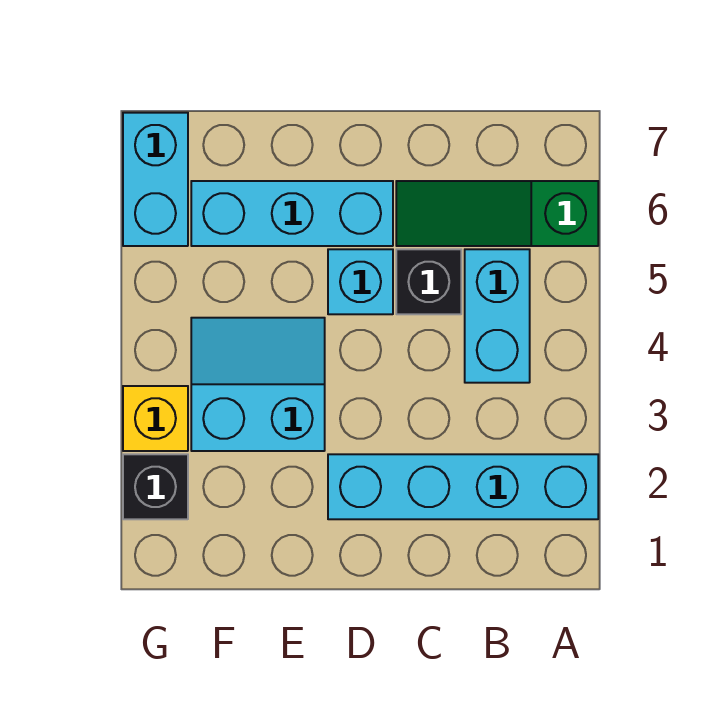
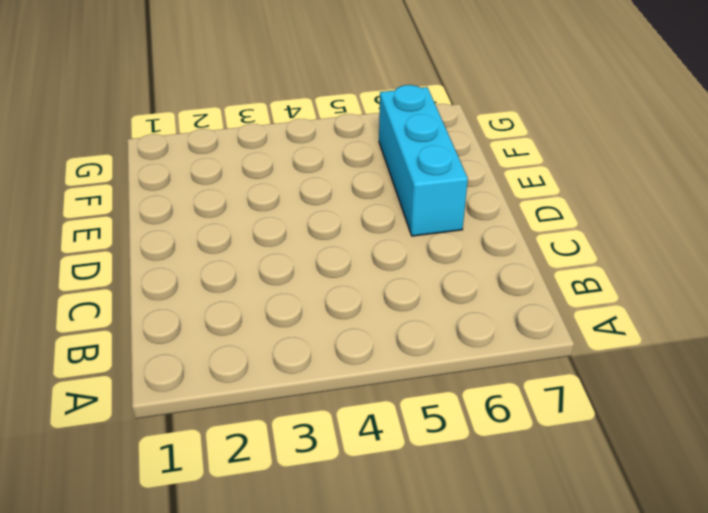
none -> cyan 1x4 brick [328,454,598,519]
none -> green 1x3 slope [396,181,598,246]

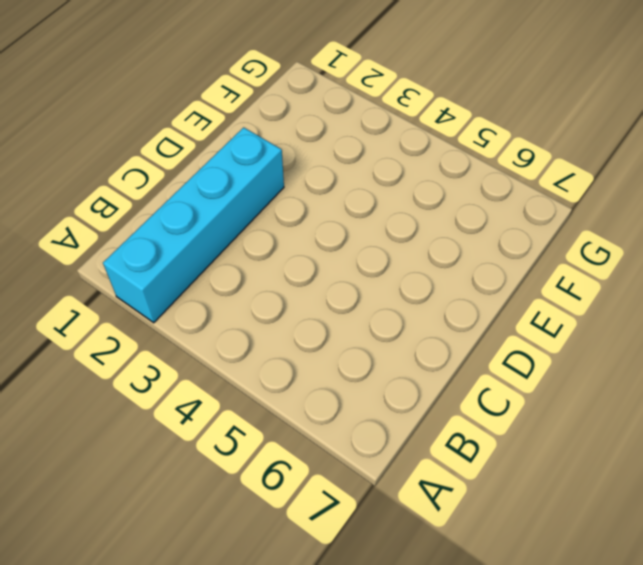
none -> green 1x3 slope [396,181,598,246]
none -> cyan 1x2 brick [465,249,530,383]

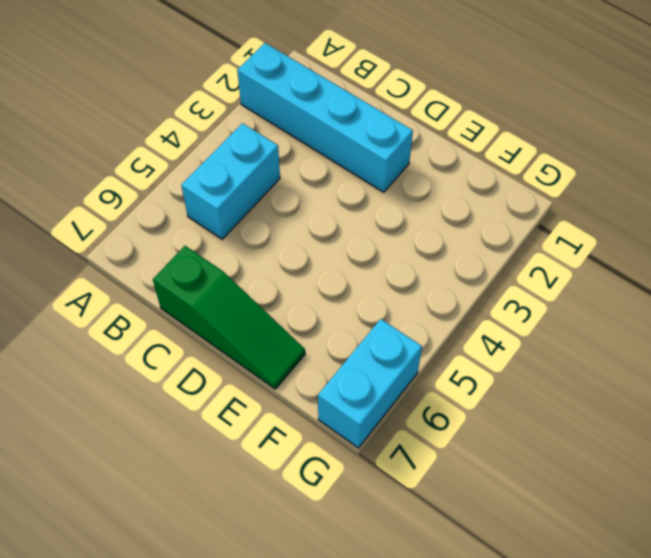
green 1x3 slope [153,246,305,389] -> green 1x3 slope moved to [396,181,598,246]
none -> black 1x1 brick [396,249,461,314]
none -> cyan 1x1 brick [328,249,393,314]

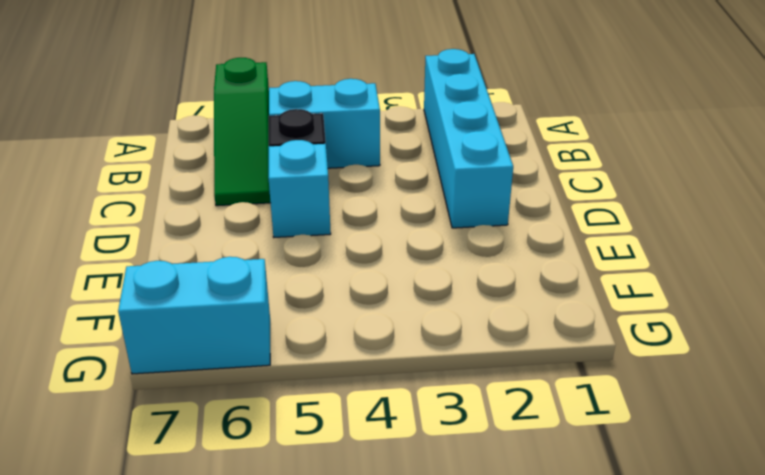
none -> cyan 1x3 brick [191,181,393,246]
none -> cyan 2x2 slope [191,318,325,451]

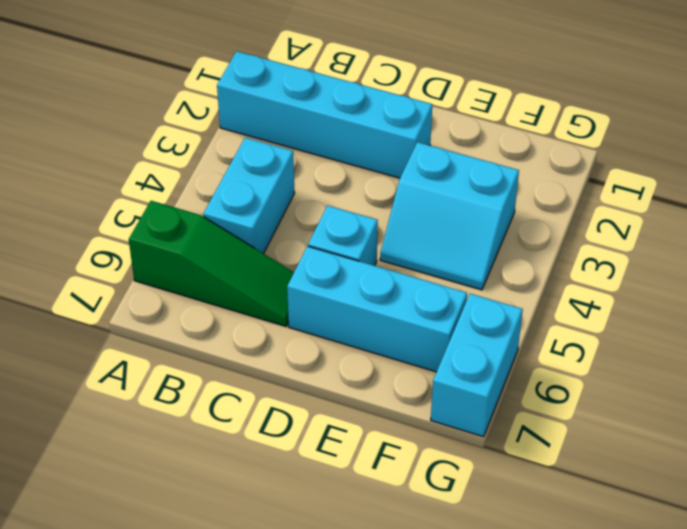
none -> black 1x1 brick [396,249,461,314]
none -> black 1x1 brick [123,454,188,519]

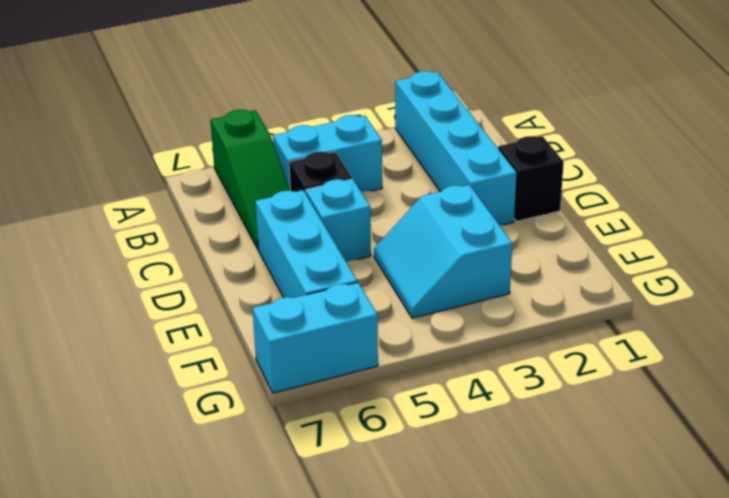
black 1x1 brick [498,136,564,221] -> black 1x1 brick moved to [123,454,188,519]
none -> yellow 1x1 brick [123,386,188,451]

